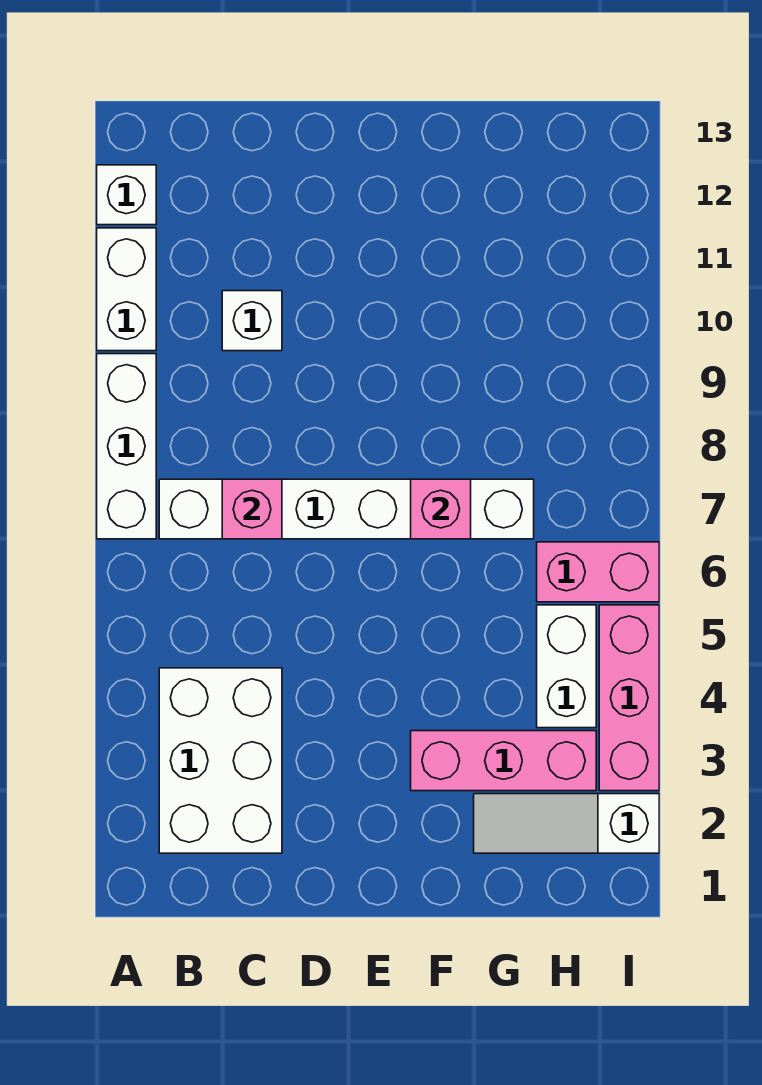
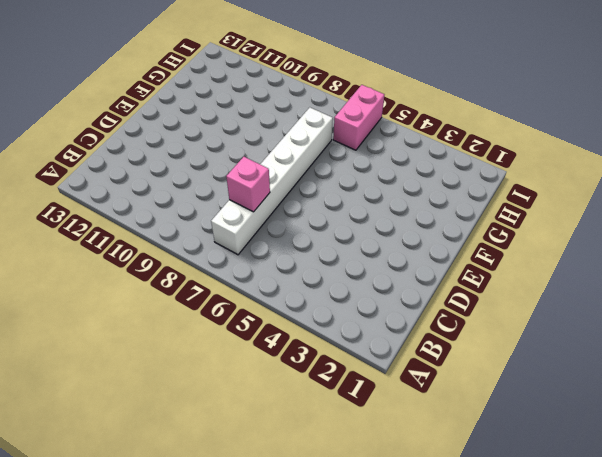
none -> white 1x3 brick [97,354,156,539]
none -> white 1x2 brick [97,228,156,351]
none -> white 1x1 brick [97,165,156,225]

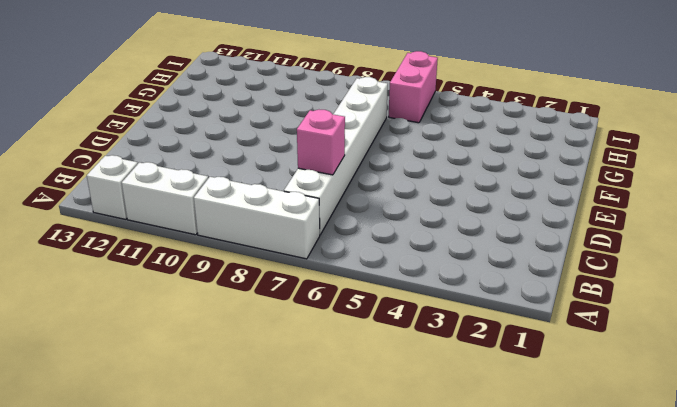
none -> white 2x3 brick [159,668,282,853]
none -> white 1x1 brick [222,291,282,351]
none -> pink 1x3 brick [411,731,596,791]

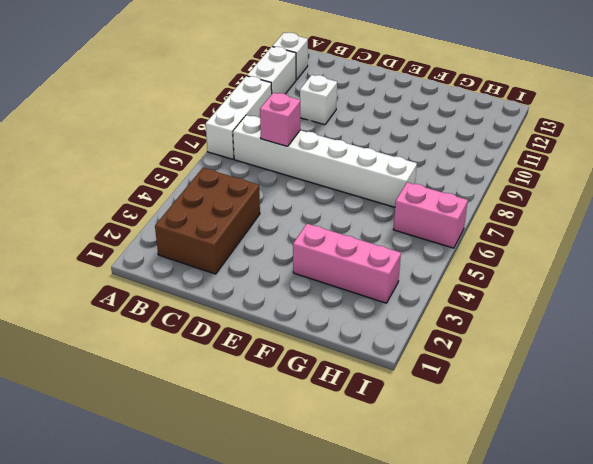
brown 2x3 brick [155,168,260,274] -> white 2x3 brick [159,668,282,853]
none -> white 1x3 slope [474,794,659,853]
none -> white 1x2 brick [537,605,596,728]
none -> pink 1x3 brick [599,605,659,791]

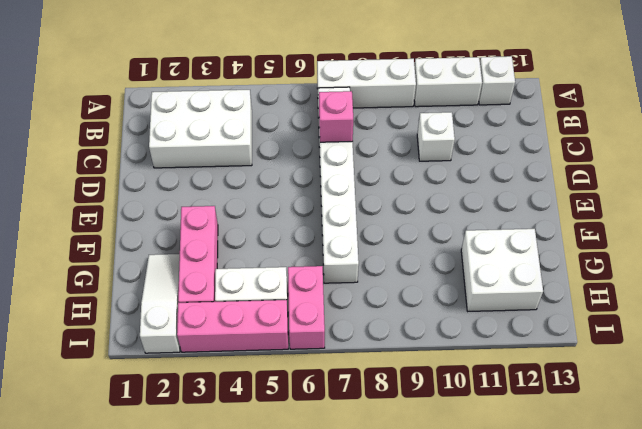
white 2x2 brick [461,229,543,311] -> none
none -> pink 1x1 brick [411,479,471,539]

